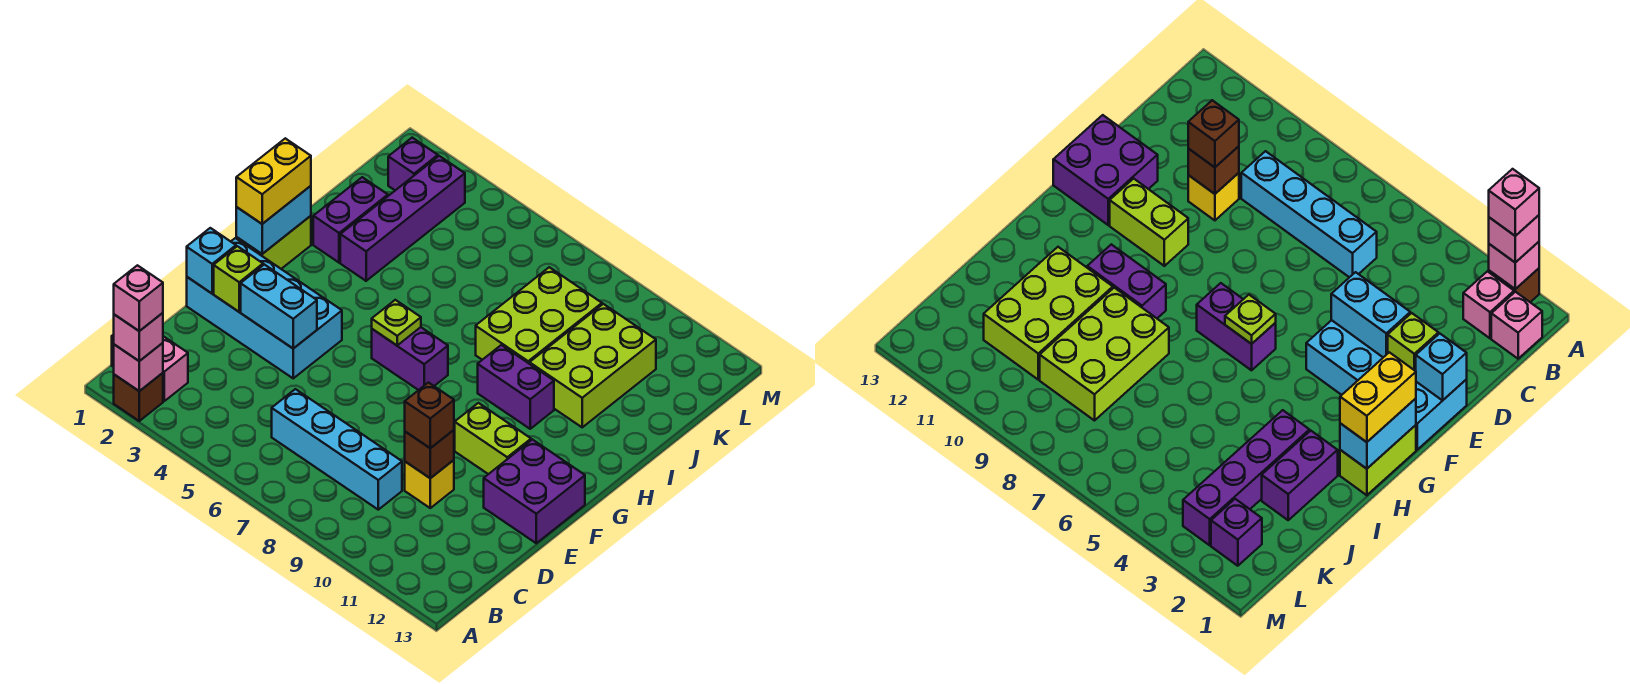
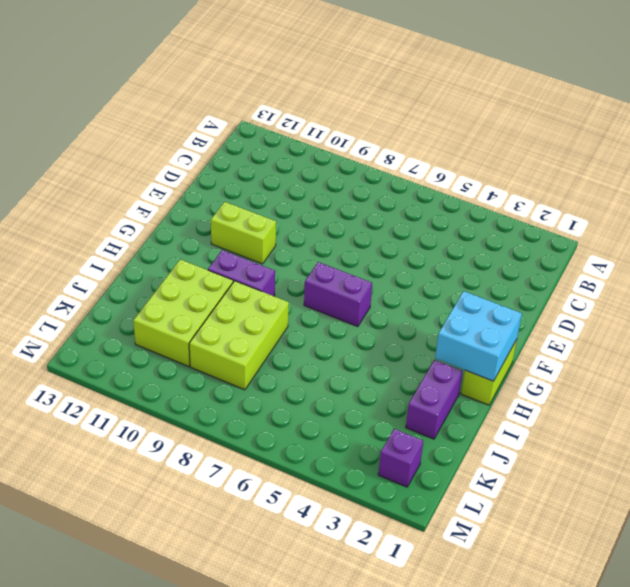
cyan 2x2 brick [435,291,522,381] -> cyan 1x2 brick [236,186,311,254]
none -> brown 1x1 brick [114,373,163,421]
none -> pink 1x1 brick [1491,292,1542,359]
none -> pink 1x1 brick [163,336,188,401]

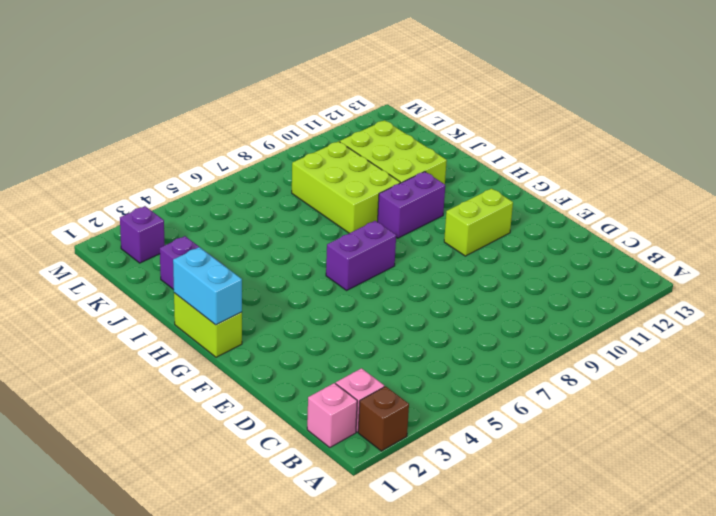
none -> cyan 1x4 brick [272,389,402,510]
none -> yellow 1x1 brick [405,460,454,508]
none -> cyan 2x4 brick [187,238,342,378]

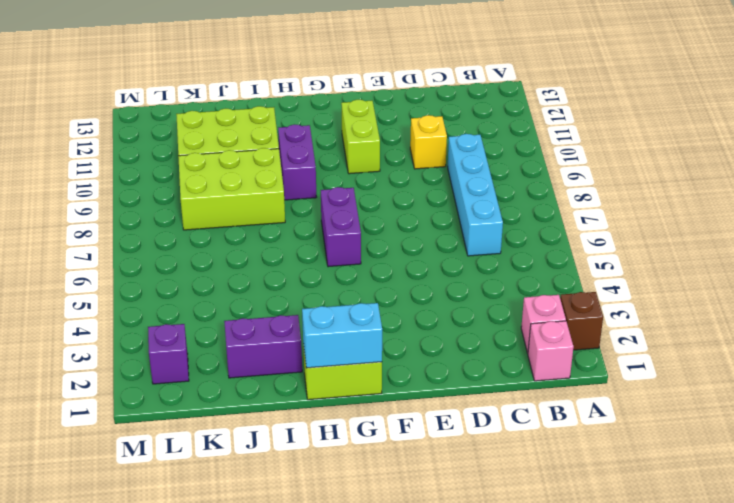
none -> cyan 2x4 brick [187,238,342,378]
none -> purple 2x2 brick [484,440,585,543]
none -> purple 1x4 brick [340,156,465,281]

